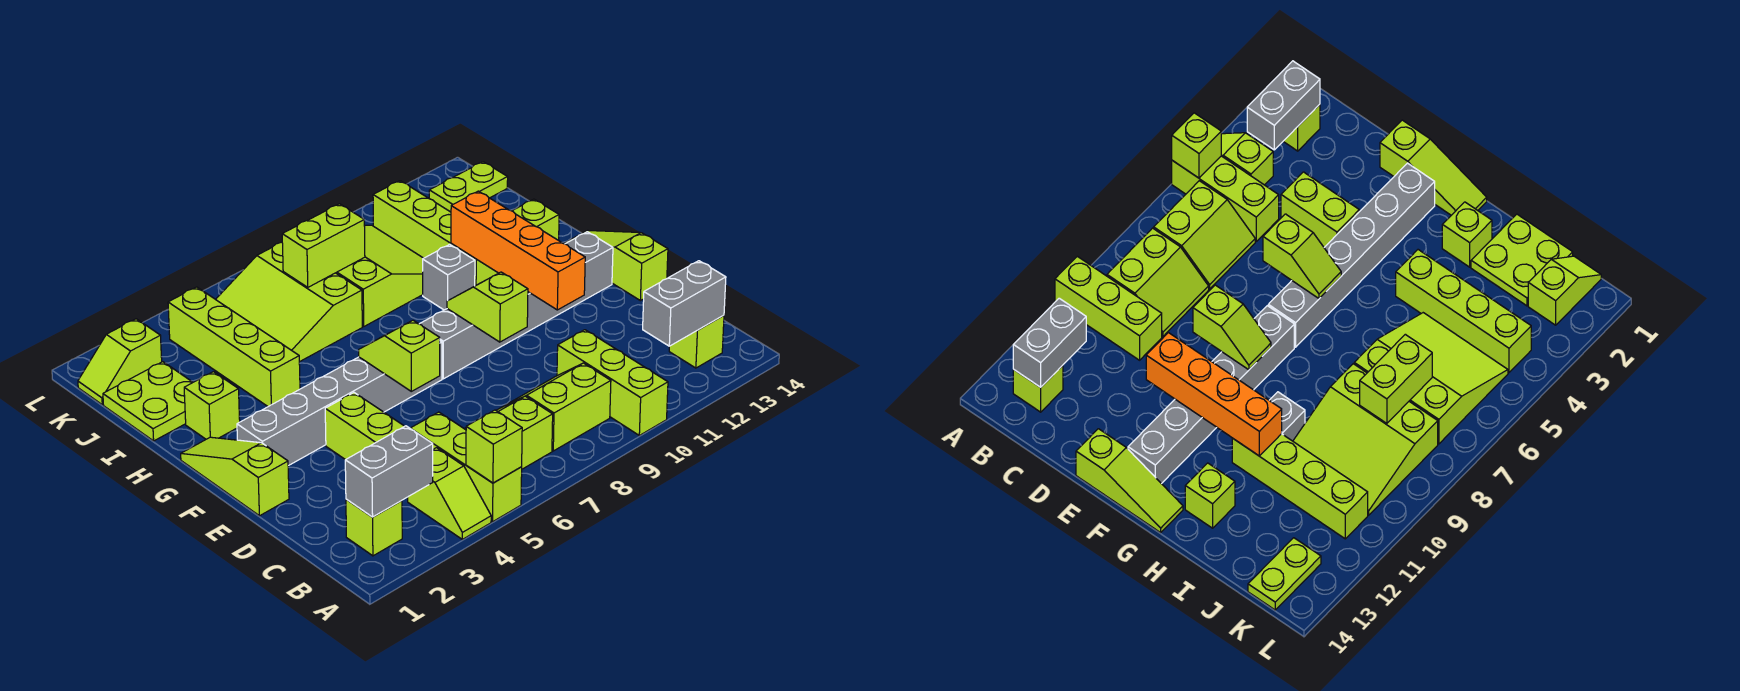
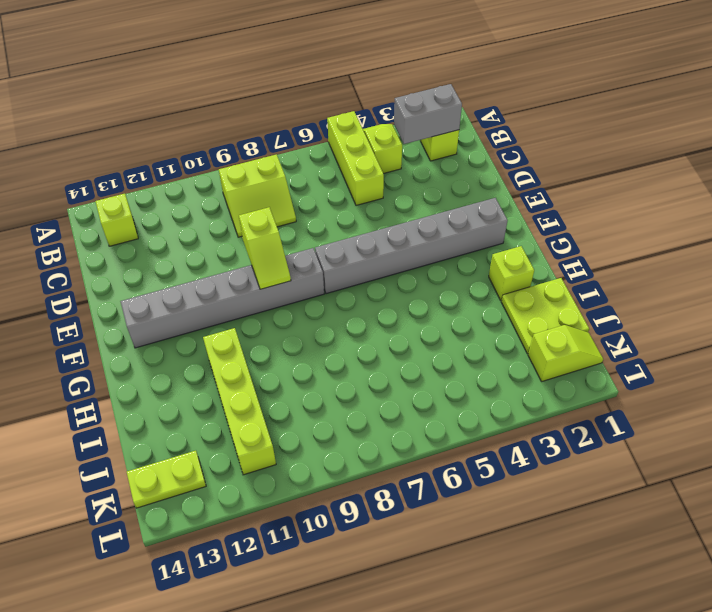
none -> lime 1x3 brick [557,330,668,435]
none -> lime 2x2 slope [464,396,553,469]
none -> lime 1x2 brick [325,393,404,460]

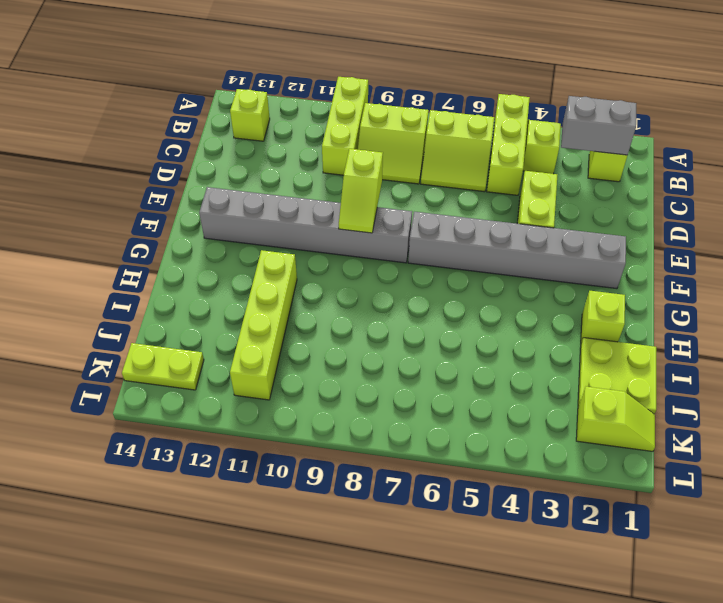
none -> lime 1x3 slope [181,437,289,516]
none -> lime 1x3 slope [564,230,668,301]
none -> lime 1x4 brick [168,287,300,407]

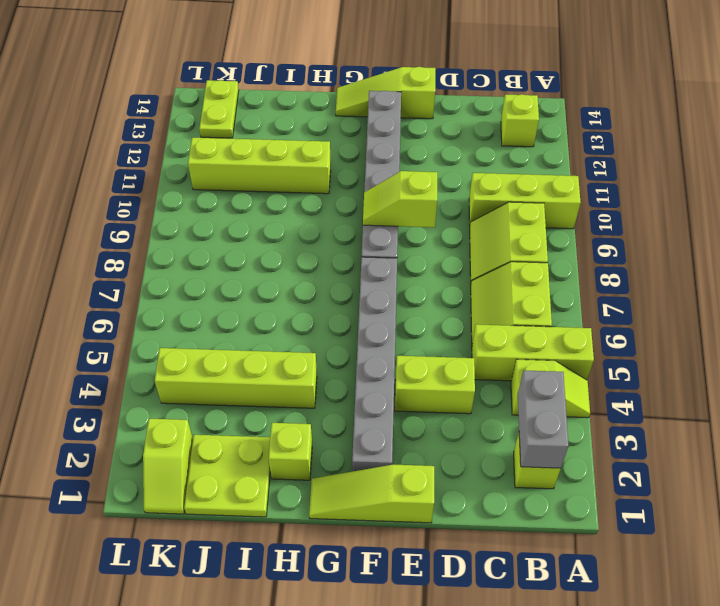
none -> grey 1x1 brick [423,244,475,310]
none -> lime 1x1 brick [513,199,559,240]
none -> lime 3x3 slope [216,242,362,362]

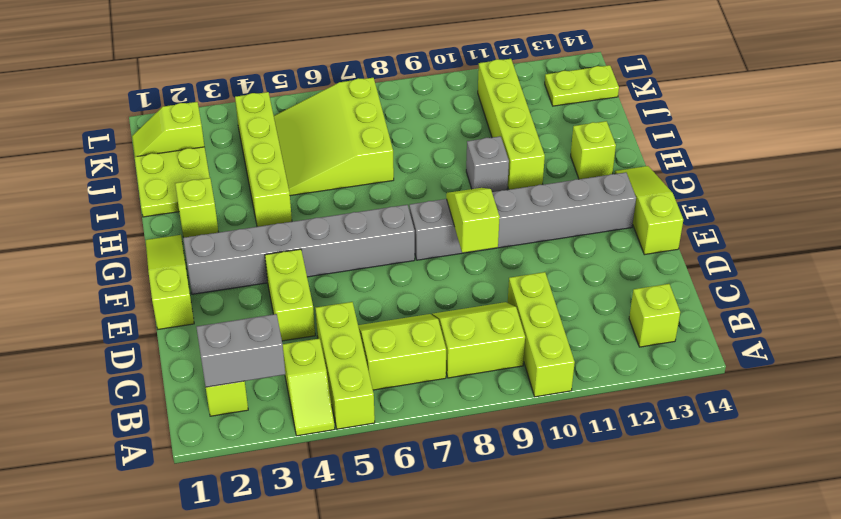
none -> lime 3x3 slope [336,225,423,326]
none -> lime 1x1 brick [466,410,522,483]
none -> grey 1x2 brick [643,261,726,346]

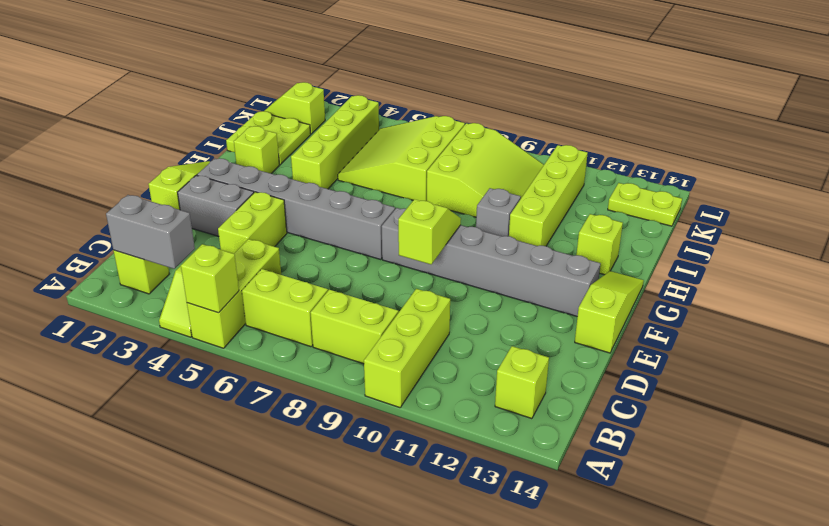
grey 1x2 brick [178,175,254,236] -> grey 1x2 brick moved to [643,261,726,346]
none -> lime 1x2 slope [359,320,440,391]
none -> orange 1x4 brick [451,191,585,310]
none -> lime 1x2 brick [282,204,365,287]

